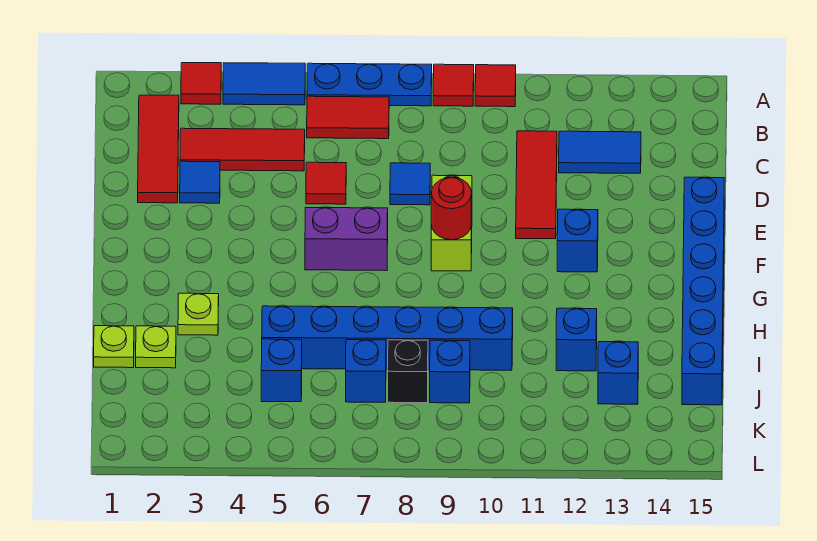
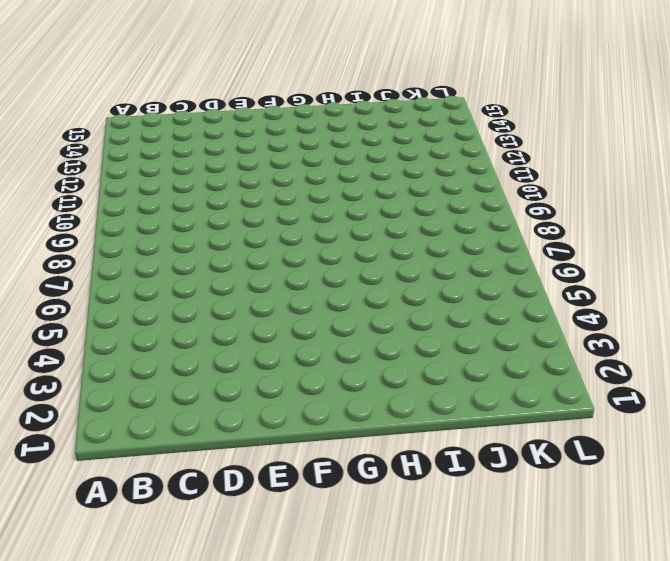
none -> red 1x1 tile [181,63,221,104]
none -> blue 1x2 tile [223,63,305,105]
none -> blue 1x3 plate [307,63,432,106]

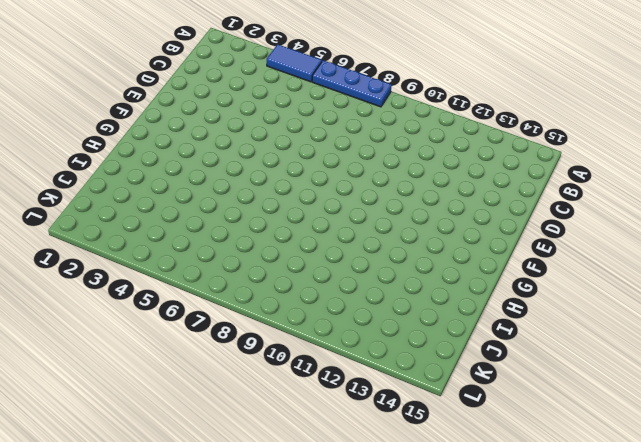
none -> red 1x1 tile [181,63,221,104]
none -> red 1x1 tile [433,64,474,106]
none -> red 1x1 tile [475,65,516,107]

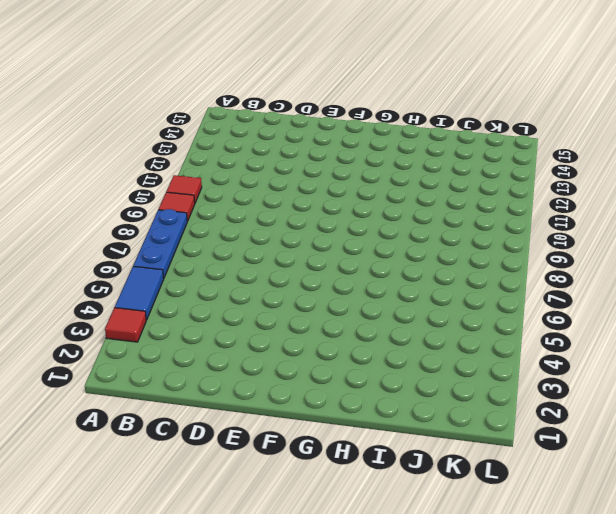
none -> red 1x3 tile [138,95,179,203]
none -> red 1x2 tile [307,96,389,139]
none -> red 1x3 tile [180,128,305,171]

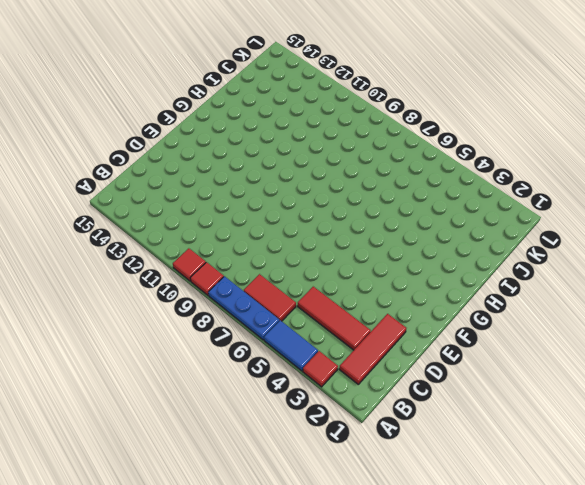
none -> red 1x3 tile [516,131,557,239]
none -> blue 1x2 tile [559,131,641,173]
none -> blue 1x1 tile [180,161,220,203]

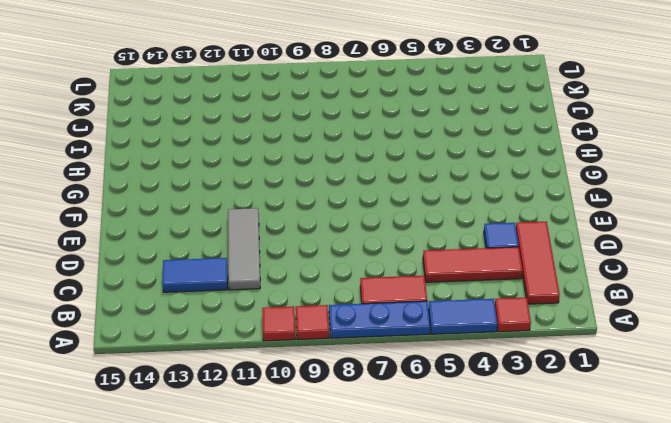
grey 1x3 tile [228,208,260,290] -> red 1x3 tile [516,131,557,239]
none -> red 1x1 tile [306,162,346,204]
none -> blue 1x1 tile [390,163,430,205]
none -> lime 1x2 brick [431,175,472,271]

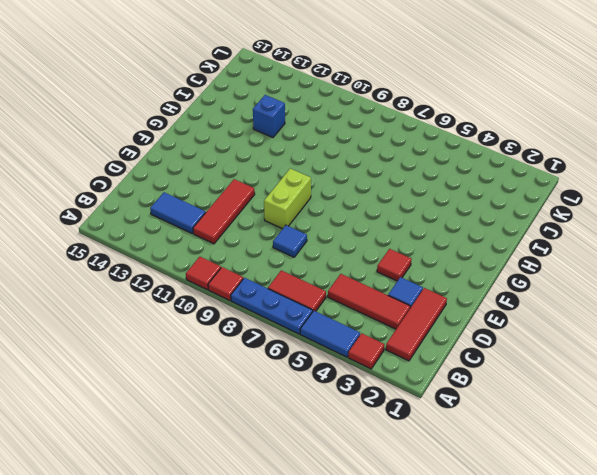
red 1x1 tile [377,249,412,281] -> red 1x1 tile moved to [306,162,346,204]
none -> blue 1x6 brick [682,177,724,405]
none -> purple 1x2 brick [305,208,388,271]
none -> blue 1x1 brick [557,209,598,272]

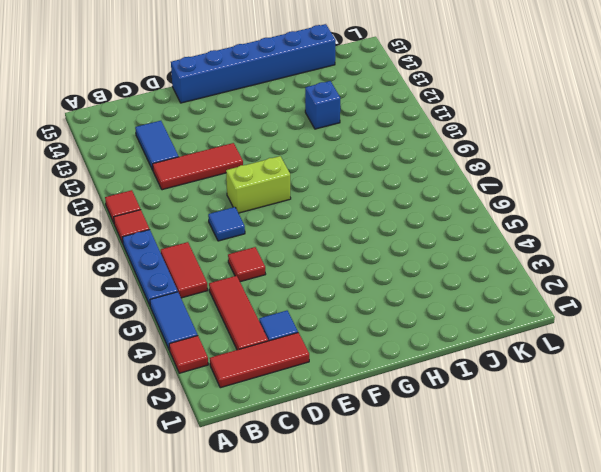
none -> purple 1x2 brick [305,208,388,271]
none -> blue 1x1 brick [557,209,598,272]
none -> lime 1x1 plate [178,293,219,335]

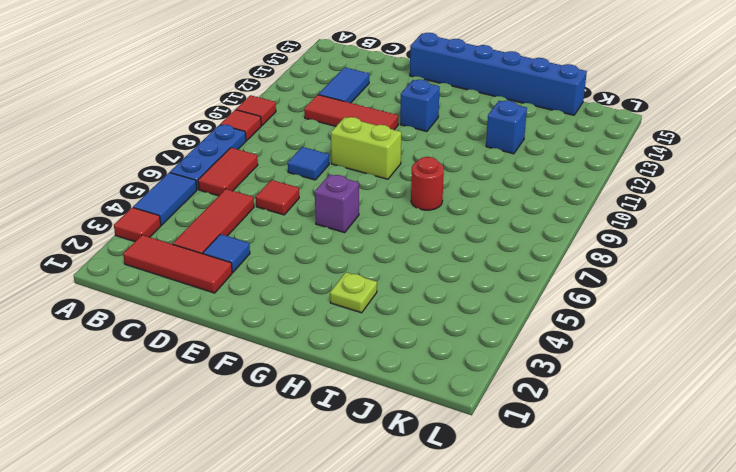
purple 1x1 brick [315,174,359,233] -> purple 1x2 brick [305,208,388,271]
red 1x1 round brick [411,157,444,210] -> red 1x1 round brick moved to [431,177,471,240]
none -> lime 1x1 plate [94,326,134,368]
none -> lime 1x1 plate [136,326,176,368]
none -> blue 1x6 brick [262,306,513,370]

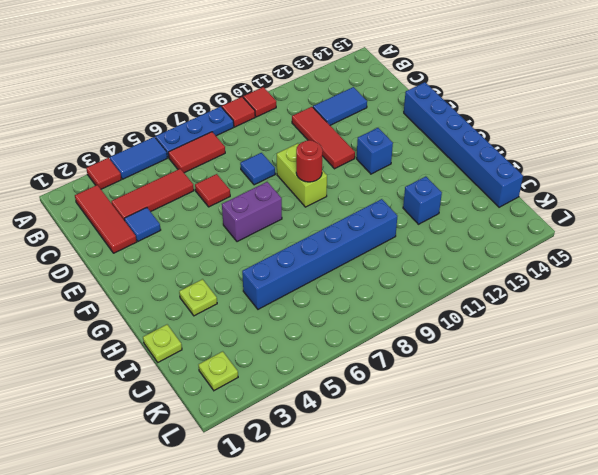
lime 1x1 plate [199,351,238,391] -> lime 1x1 plate moved to [136,326,176,368]
none -> blue 1x1 brick [261,339,302,402]
none -> blue 1x1 brick [346,340,386,402]
none -> black 1x1 brick [388,340,428,403]

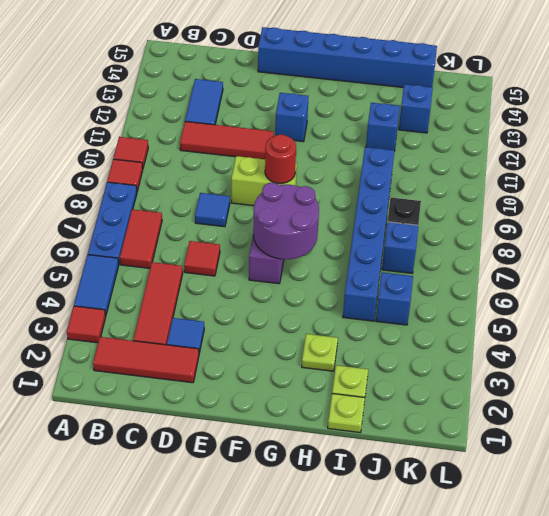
purple 2x2 round brick [253,183,319,259] -> none
none -> blue 1x1 brick [430,340,470,403]

